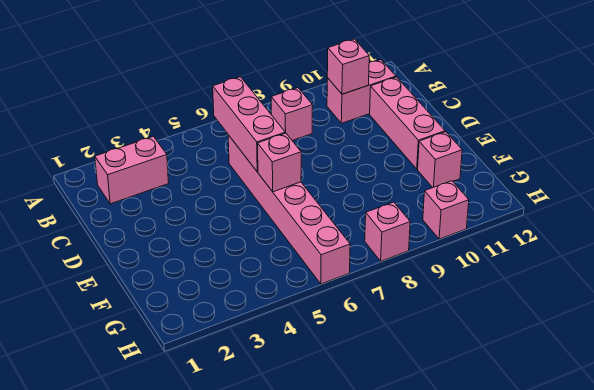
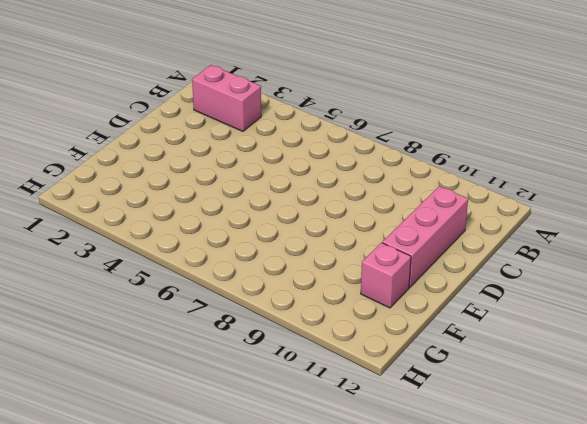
none -> pink 1x1 brick [271,88,313,141]
none -> pink 1x2 brick [327,60,396,123]

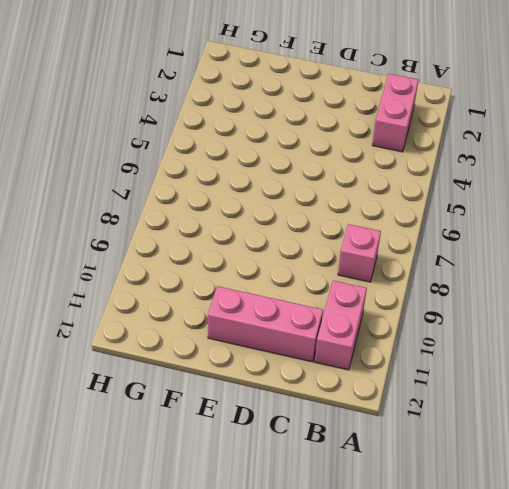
none -> pink 1x6 brick [228,135,350,284]
none -> pink 1x1 brick [418,132,462,188]

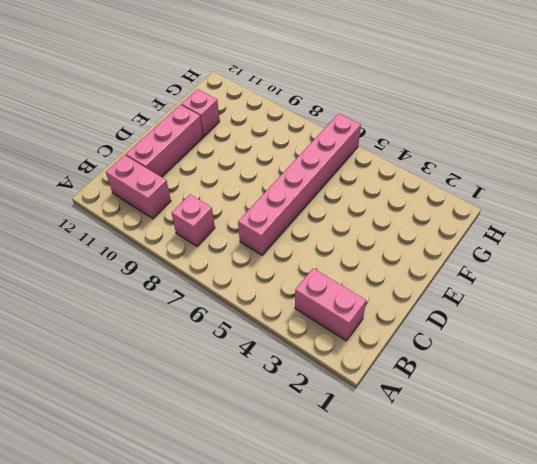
none -> pink 1x1 brick [365,202,410,261]
none -> pink 1x1 brick [423,181,469,239]

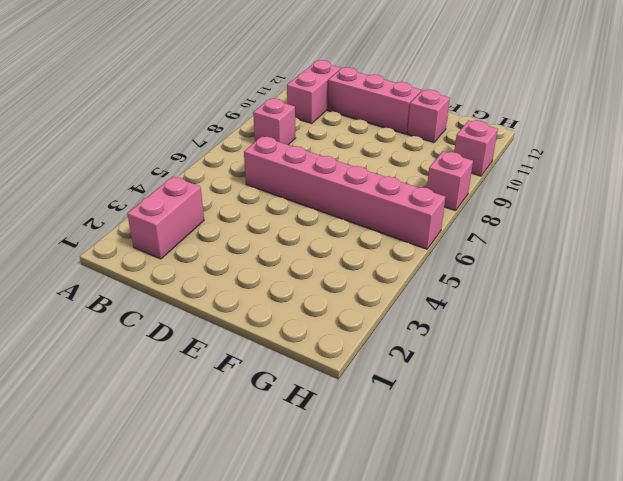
none -> pink 1x3 brick [213,77,285,172]
none -> pink 1x1 brick [327,39,369,94]

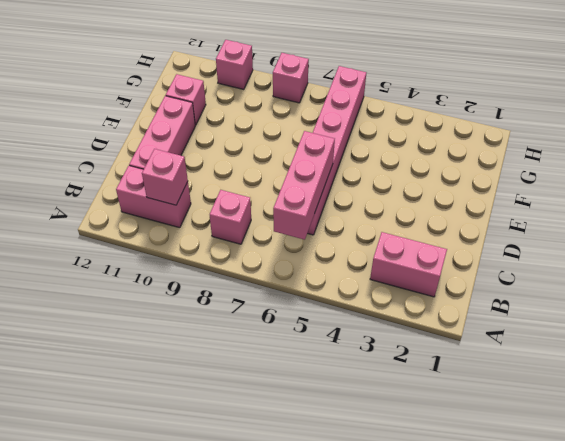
none -> pink 1x1 brick [258,133,301,192]

